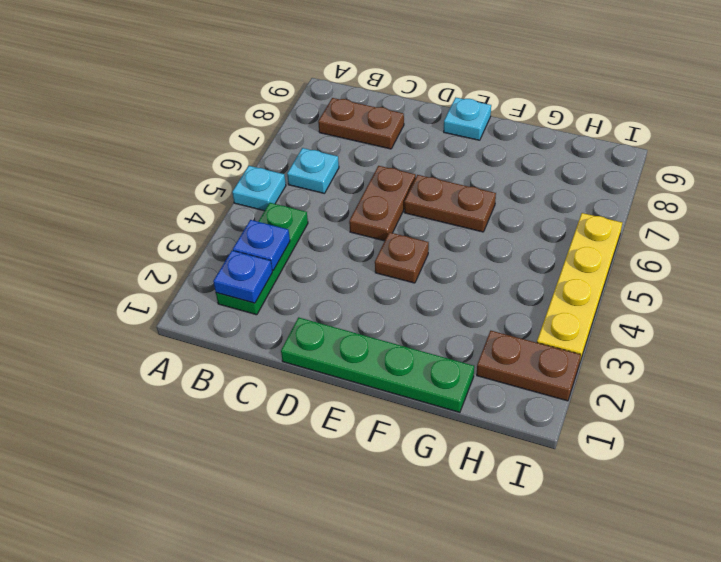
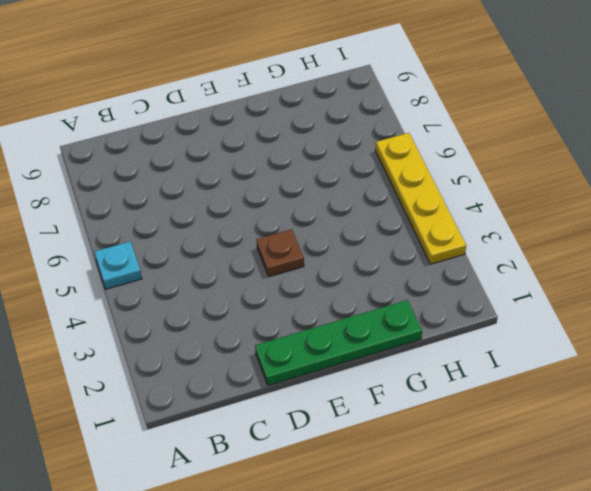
none -> green 1x3 plate [216,203,308,315]
none -> cyan 1x1 plate [287,148,339,193]
none -> brown 1x2 plate [318,98,404,149]

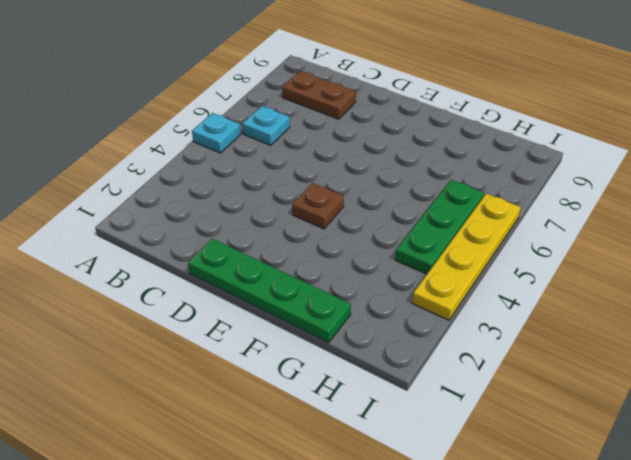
green 1x3 plate [395,180,484,274] -> green 1x3 plate moved to [216,203,308,315]
none -> brown 1x2 plate [349,166,416,241]
none -> brown 1x2 plate [404,175,496,232]
none -> cyan 1x1 plate [444,98,491,140]

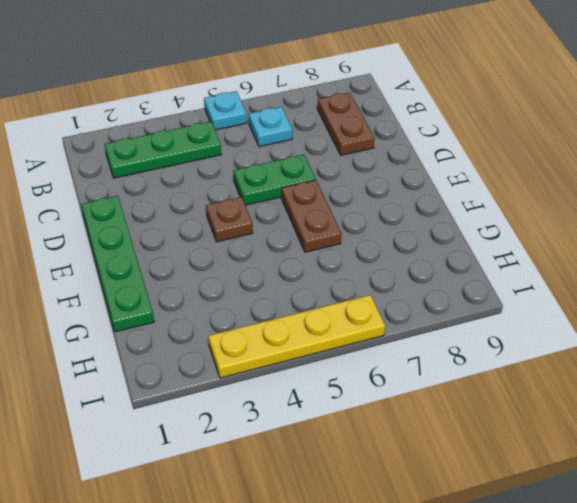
green 1x2 plate [233,155,316,205] -> brown 1x2 plate [349,166,416,241]
none -> cyan 1x1 plate [444,98,491,140]
none -> brown 1x2 plate [477,331,581,401]
none -> blue 1x1 plate [213,251,272,303]

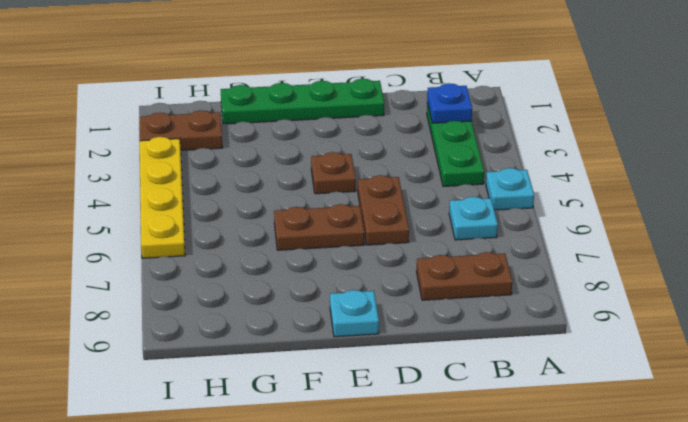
none -> blue 1x1 plate [233,220,290,270]

